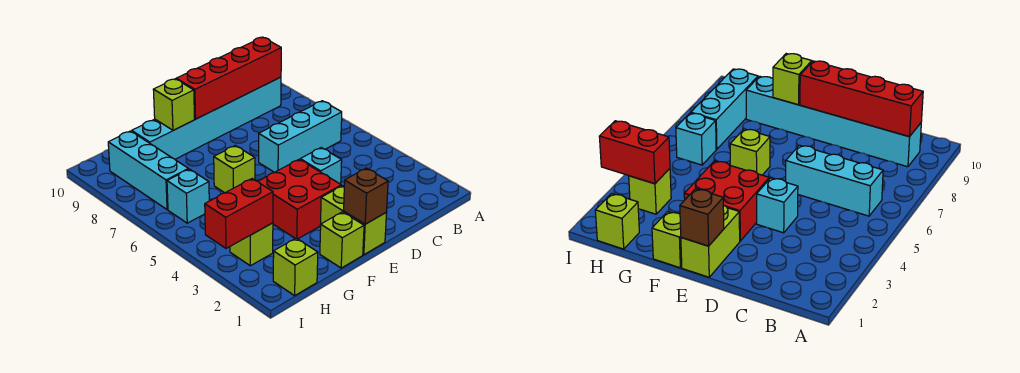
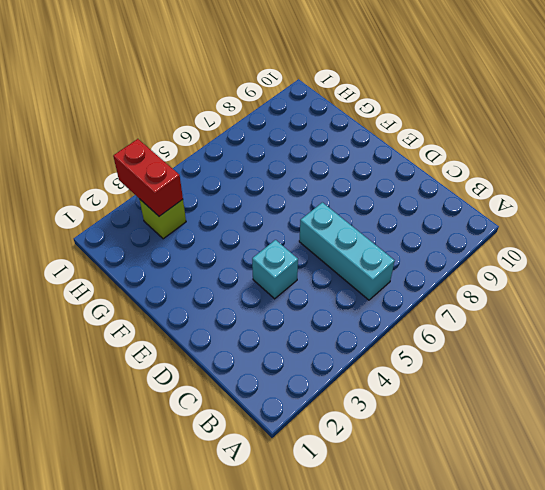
none -> cyan 1x6 brick [132,77,281,159]
none -> lime 1x2 brick [320,186,387,255]
none -> red 2x2 brick [258,159,341,239]

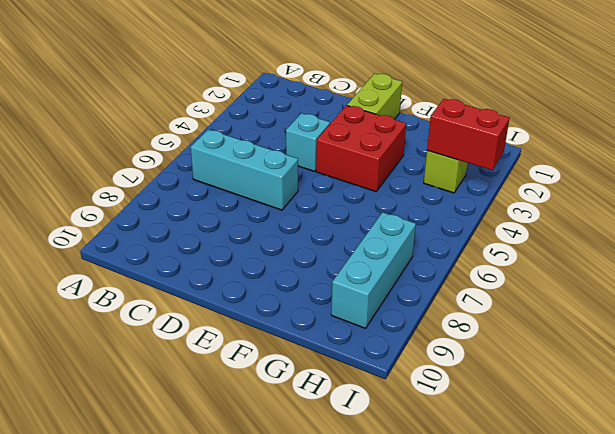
none -> cyan 1x6 brick [132,77,281,159]
none -> lime 1x1 brick [320,212,364,268]
none -> lime 1x1 brick [214,145,255,193]

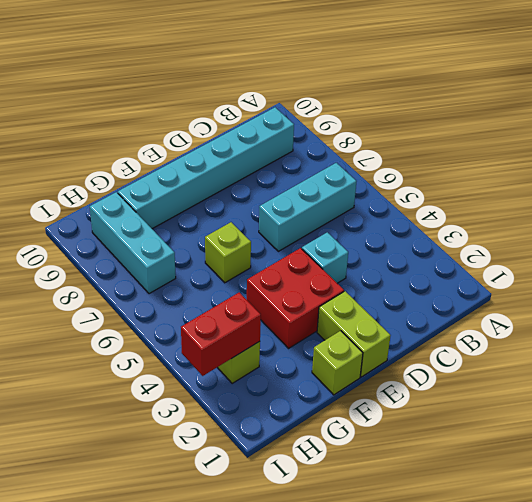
none -> lime 1x1 brick [273,238,318,296]
none -> cyan 1x1 brick [167,169,209,223]
none -> red 1x4 brick [176,37,281,119]

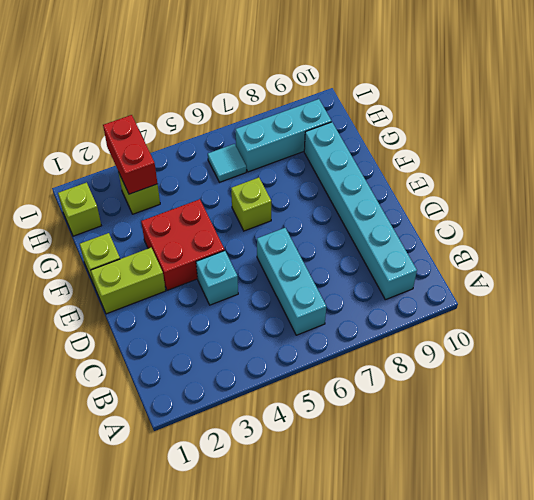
cyan 1x1 tile [208,144,246,182] -> cyan 1x1 brick [167,169,209,223]
none -> red 1x4 brick [176,37,281,119]
none -> brown 1x1 brick [344,168,388,224]
none -> lime 1x1 brick [153,79,195,130]

